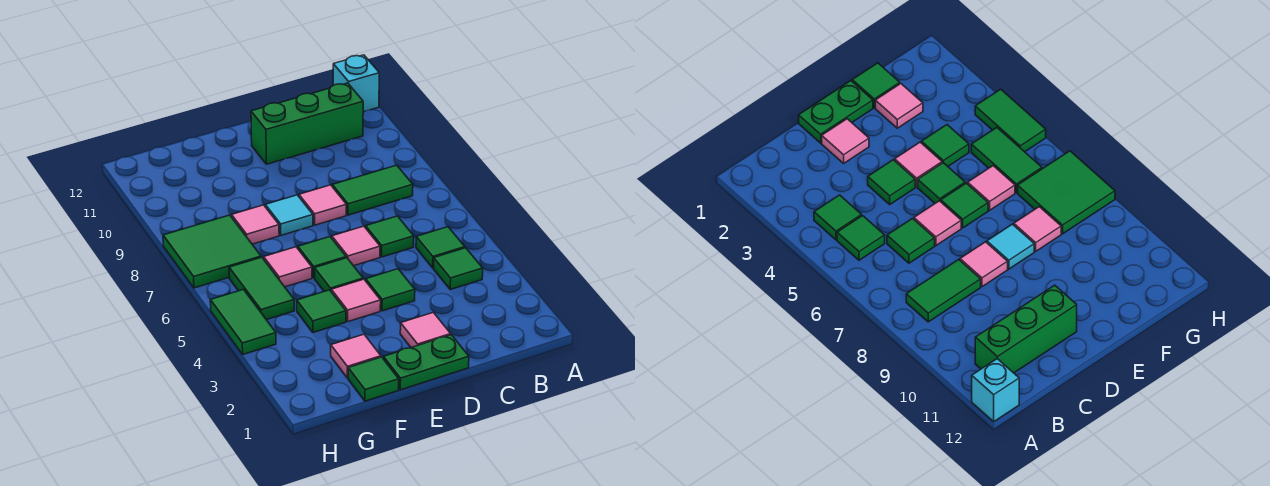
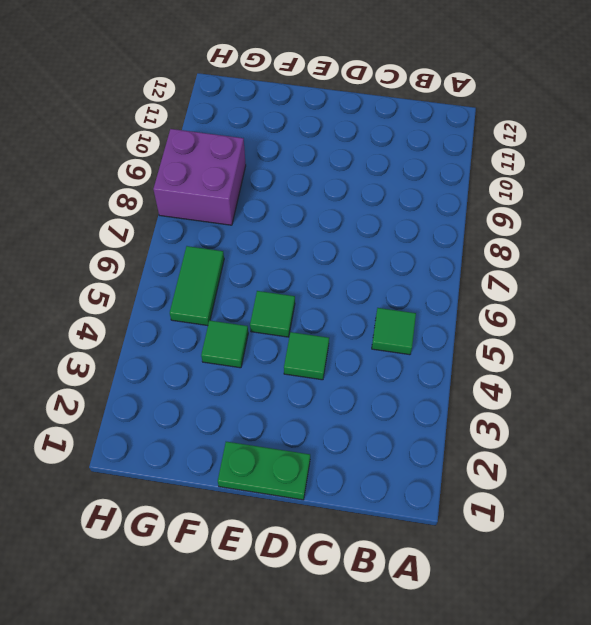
purple 2x2 brick [153,129,246,225] -> green 2x2 tile [163,215,261,288]
none -> cyan 1x1 brick [333,55,379,112]
none -> green 1x1 tile [433,248,483,289]
none -> green 1x2 tile [332,165,413,215]

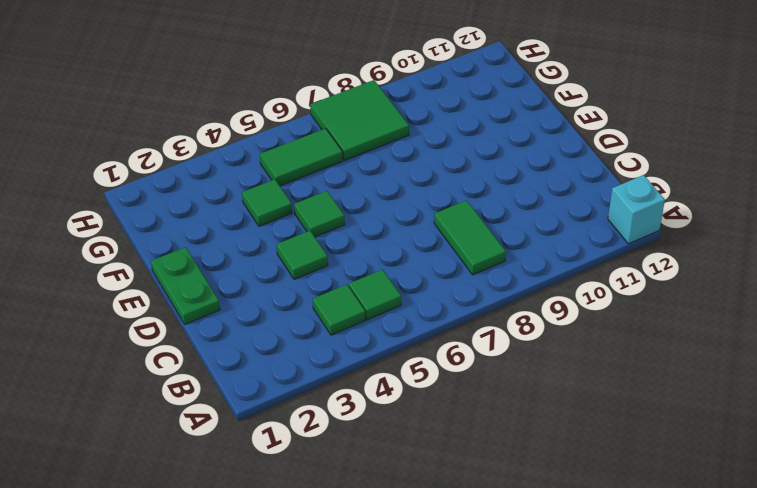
none -> green 1x3 brick [251,83,363,164]
none -> green 1x1 tile [366,216,414,257]
none -> pink 1x1 tile [400,312,451,347]

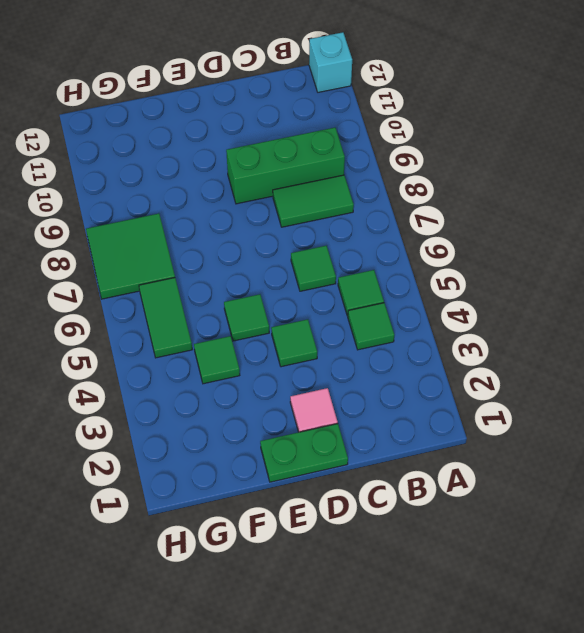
green 1x3 brick [226,128,345,204] -> green 1x3 brick moved to [251,83,363,164]
none -> pink 1x1 tile [332,226,380,266]
none -> pink 1x1 tile [299,185,346,225]
none -> pink 1x1 tile [331,279,381,322]

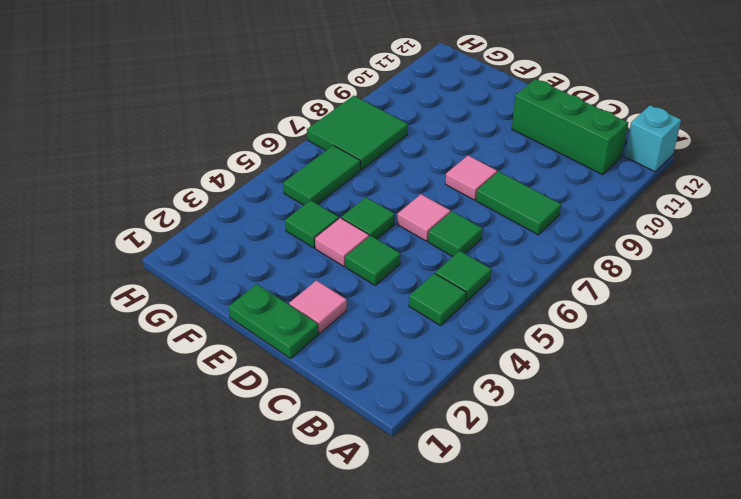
none -> green 1x1 tile [298,237,346,278]
none -> cyan 1x1 tile [265,195,313,235]
none -> green 1x1 tile [348,357,399,401]

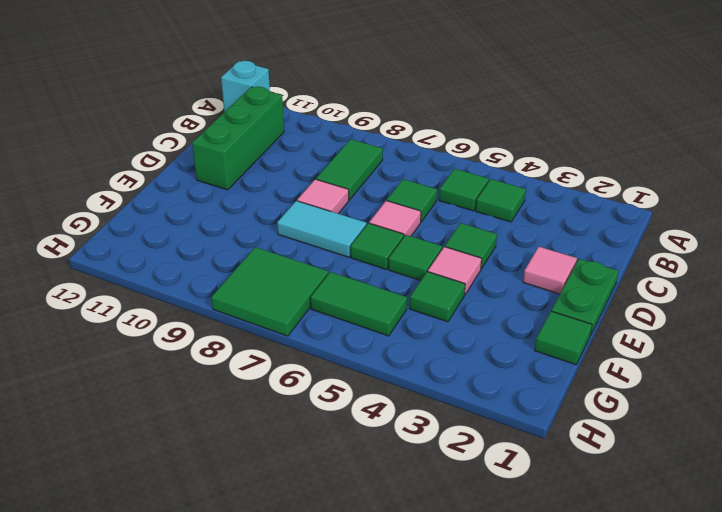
cyan 1x2 tile [277,201,367,257] -> cyan 1x1 tile [265,195,313,235]
none -> pink 1x1 tile [331,334,381,378]
none -> pink 1x1 tile [264,247,312,287]
none -> pink 1x1 tile [232,205,279,244]

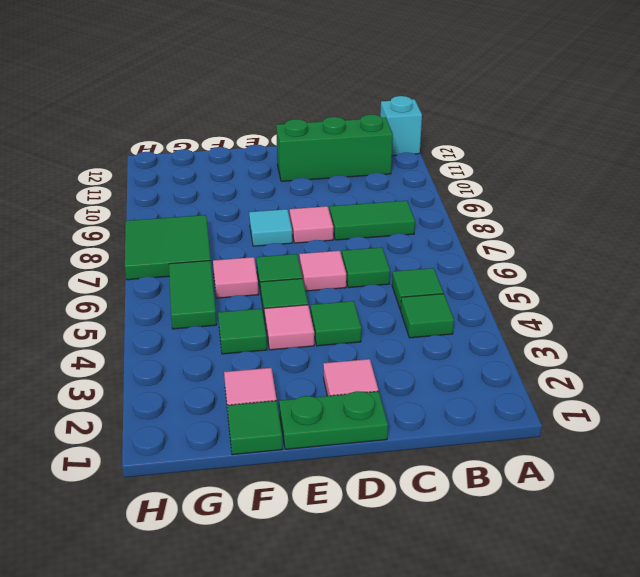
none -> pink 1x1 tile [232,205,279,244]
none -> green 1x2 tile [210,289,276,354]

